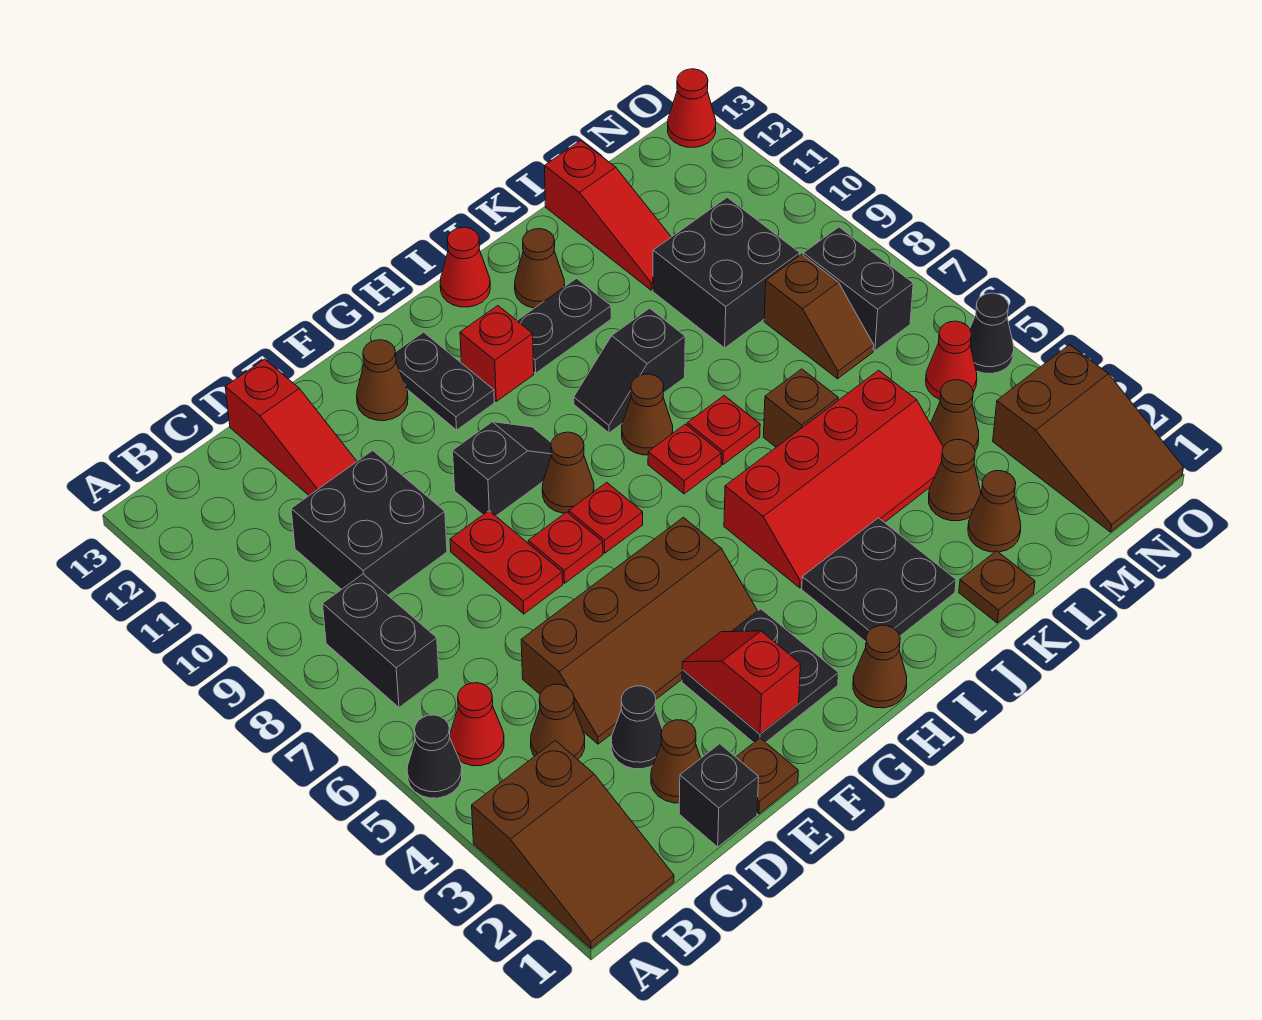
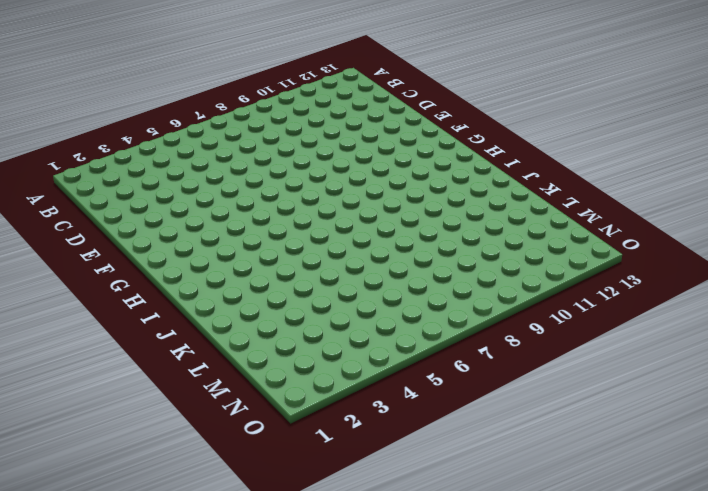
none -> brown 2x3 slope [472,741,674,948]
none -> black 1x1 cone [407,715,462,798]
none -> red 1x1 cone [450,683,504,766]
none -> black 1x2 brick [323,574,439,707]

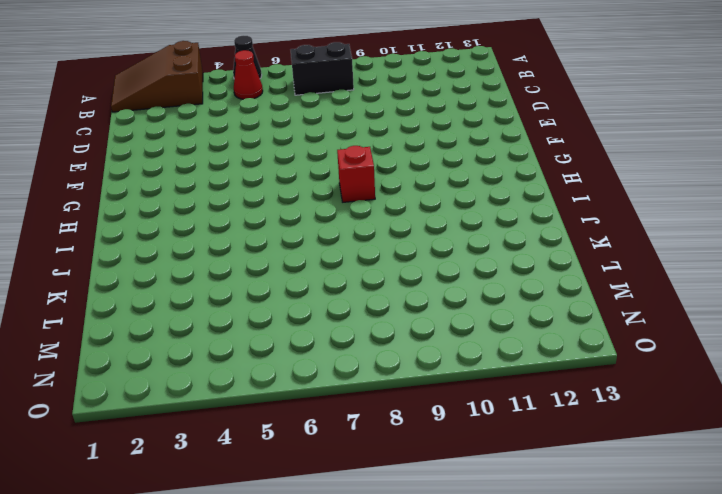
red 1x1 brick [337,146,375,202] -> red 1x1 brick moved to [460,306,534,401]
none -> brown 1x1 cone [531,684,585,759]
none -> black 2x2 brick [291,450,447,595]
none -> black 1x1 brick [679,744,759,847]
none -> brown 1x1 cone [651,720,701,803]

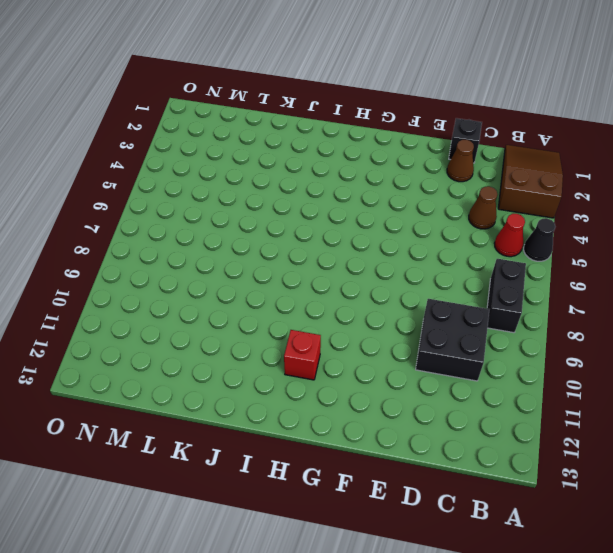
none -> black 1x1 cone [611,686,662,769]
none -> brown 2x4 slope [521,517,757,744]
none -> red 1x3 slope [225,359,357,495]
none -> brown 1x1 plate [736,738,798,814]

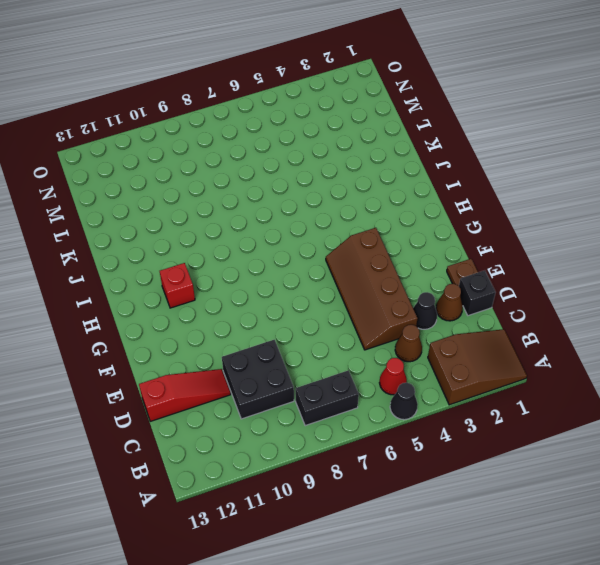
brown 2x4 slope [326,228,417,350] -> brown 2x4 slope turned to [521,517,757,744]
none -> red 1x2 plate [450,511,563,614]
none -> black 2x2 plate [682,609,839,743]
none -> red 1x1 plate [528,512,603,583]
none -> black 1x2 slope [453,422,551,516]

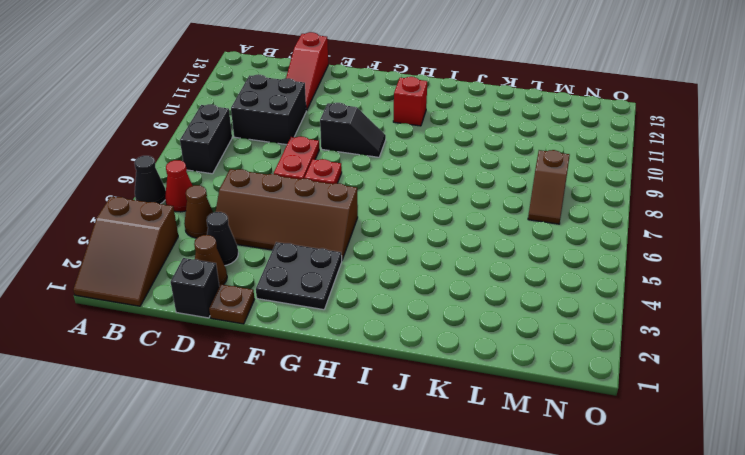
none -> brown 1x1 cone [357,340,408,421]
none -> red 1x1 plate [569,482,643,553]
none -> brown 1x1 cone [542,432,594,513]
none -> black 1x2 plate [396,332,494,430]

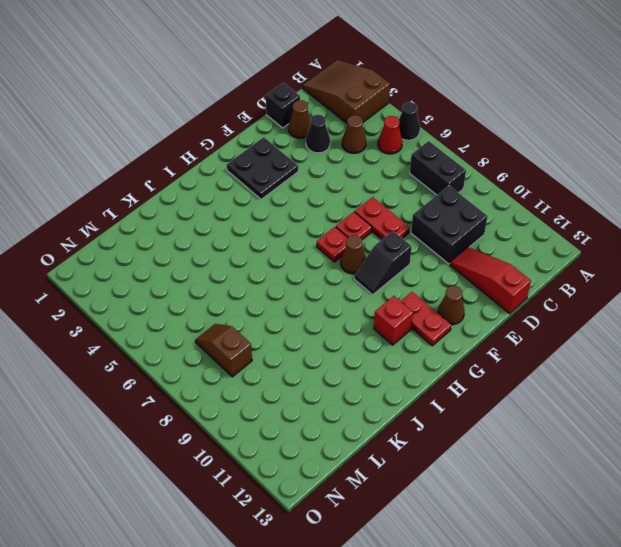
red 1x2 plate [401,292,451,346] -> black 1x2 plate [396,332,494,430]
none -> brown 2x4 slope [521,517,757,744]
none -> brown 1x1 plate [736,738,798,814]
none -> brown 1x1 cone [853,625,907,708]
none -> black 2x2 plate [802,518,956,642]

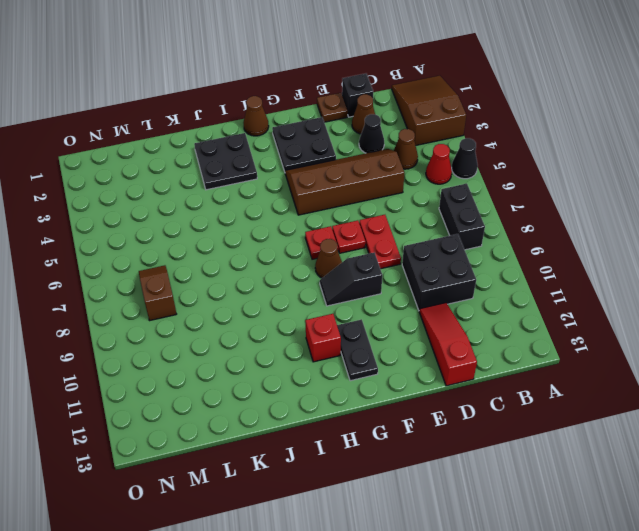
none -> brown 1x1 cone [357,340,408,421]
none -> red 2x4 slope [724,370,943,588]
none -> red 1x1 plate [648,424,722,494]
none -> brown 1x1 cone [622,374,673,455]

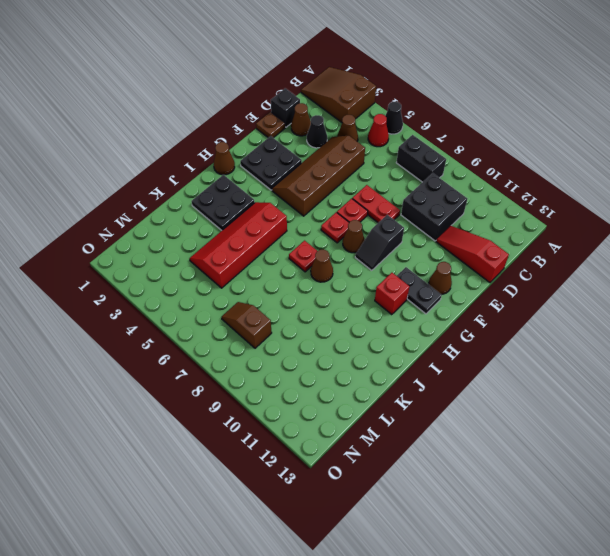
none -> black 1x2 slope [574,308,685,433]
none -> black 1x2 plate [517,278,611,373]
none -> red 1x1 cone [440,227,490,307]
none -> red 1x1 plate [687,396,760,465]

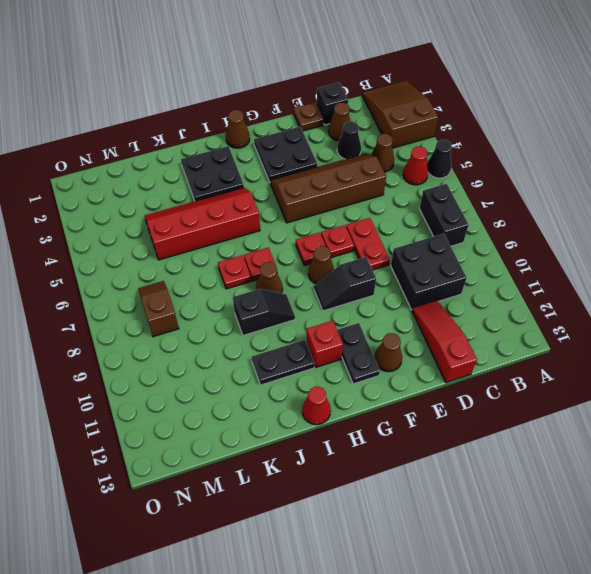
none -> brown 1x1 cone [515,229,565,308]
none -> brown 1x1 plate [959,551,1035,623]
none -> brown 1x1 brick [763,369,838,447]
none -> brown 1x1 cone [968,471,1021,552]

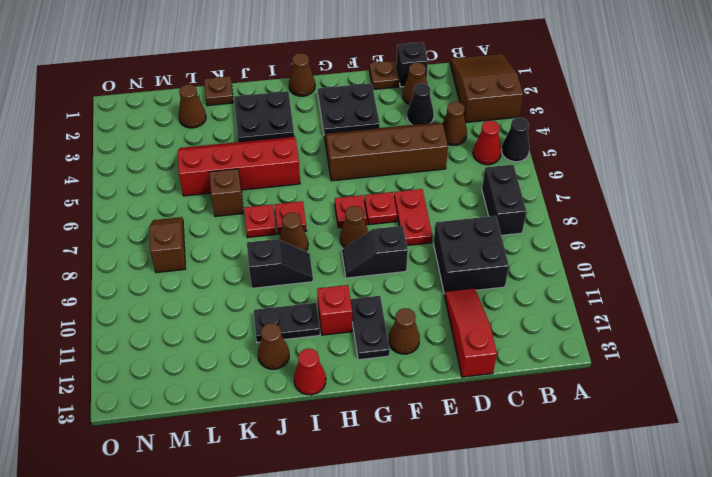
none -> brown 1x1 cone [929,440,981,521]
none -> black 2x2 brick [653,197,800,348]
none -> red 1x3 slope [545,141,671,290]
none -> brown 1x1 cone [931,380,979,451]

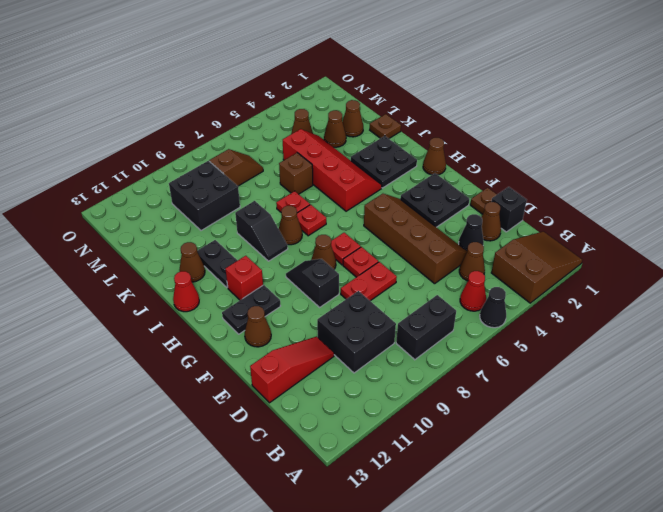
none -> red 1x3 slope [545,141,671,290]
none -> brown 2x3 slope [993,345,1183,532]
none -> red 1x1 cone [926,321,977,399]
none -> black 1x2 brick [803,227,913,351]

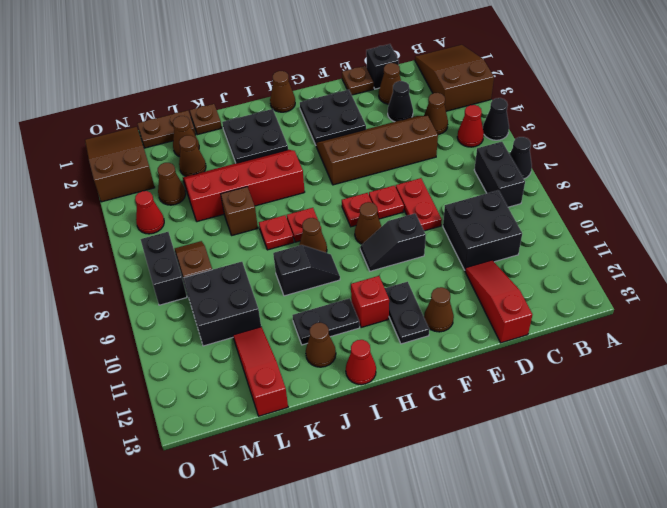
black 1x1 cone [510,137,532,179] -> black 1x1 cone moved to [970,293,1014,374]
brown 1x2 plate [137,110,196,148] -> none
none -> red 1x1 cone [668,69,716,147]
none -> red 1x2 slope [682,631,801,734]

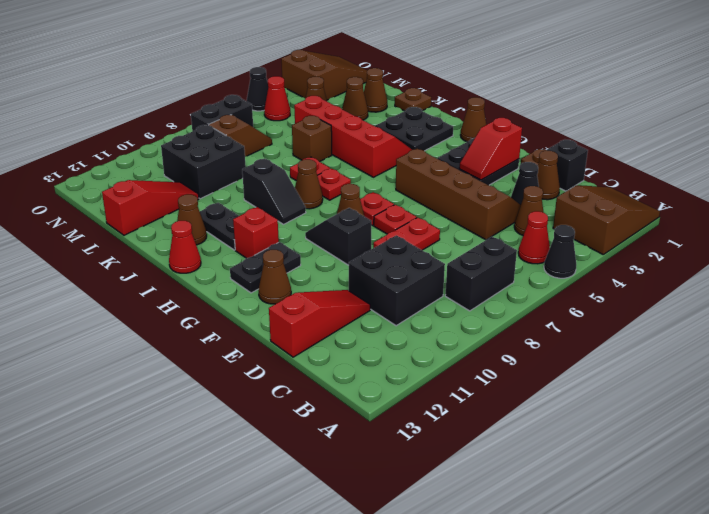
none -> red 1x1 cone [668,69,716,147]

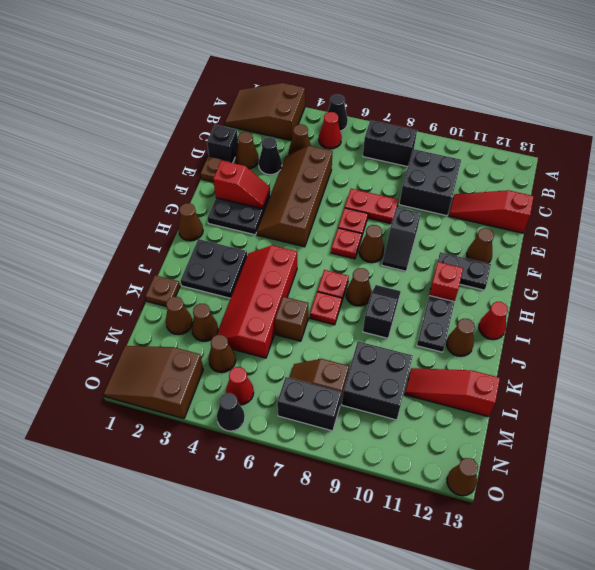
brown 1x1 cone [447,458,478,496] -> red 1x1 cone [668,69,716,147]

